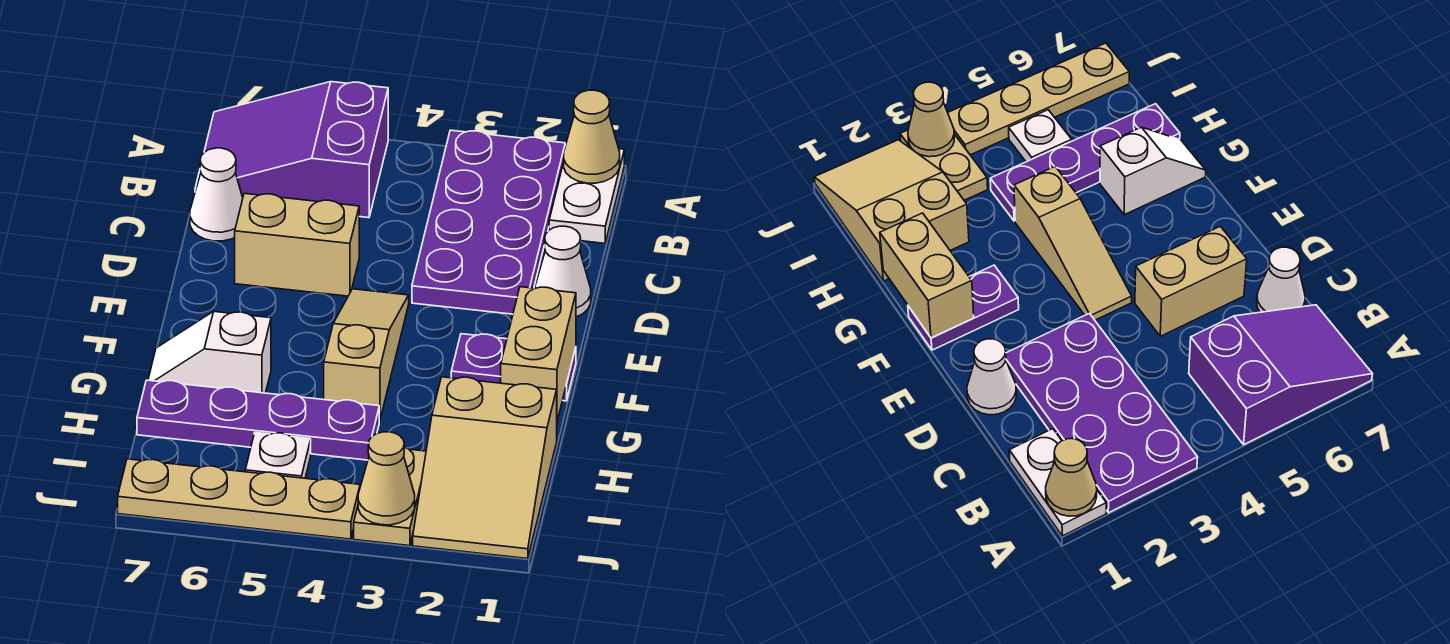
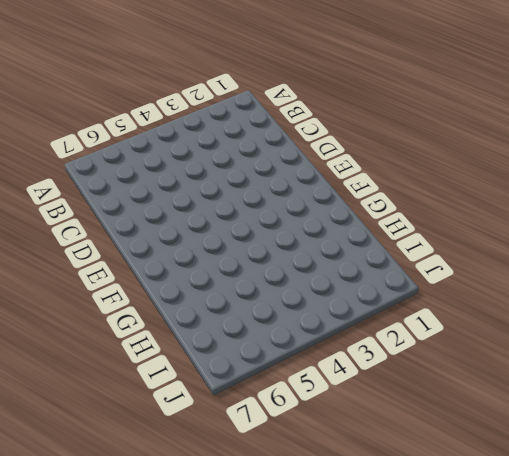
none -> white 1x2 plate [549,149,624,243]
none -> purple 2x4 plate [412,130,565,314]
none -> purple 2x3 slope [195,82,388,218]

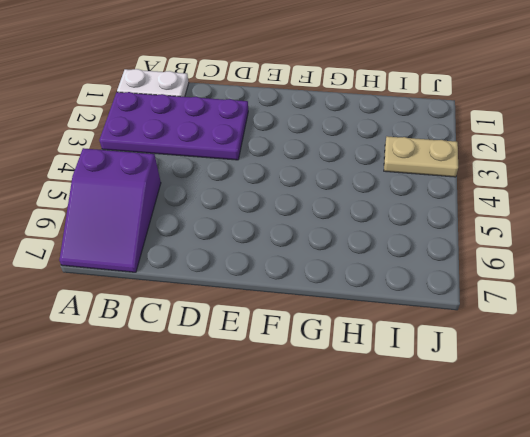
none -> white 1x1 cone [190,148,243,241]
none -> white 1x1 cone [535,226,591,317]
none -> tan 1x2 brick [235,193,359,296]

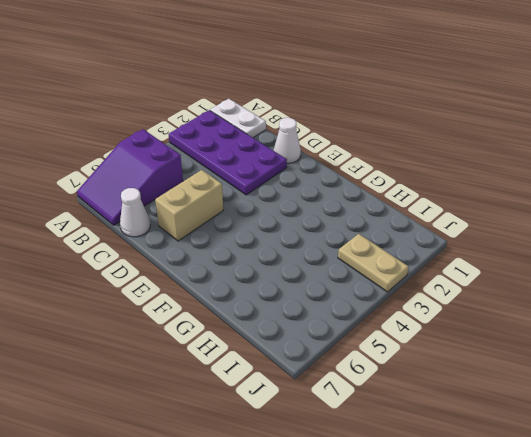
none -> tan 1x3 slope [324,289,409,421]
none -> purple 1x2 plate [451,334,576,401]
none -> white 1x2 slope [148,311,271,393]

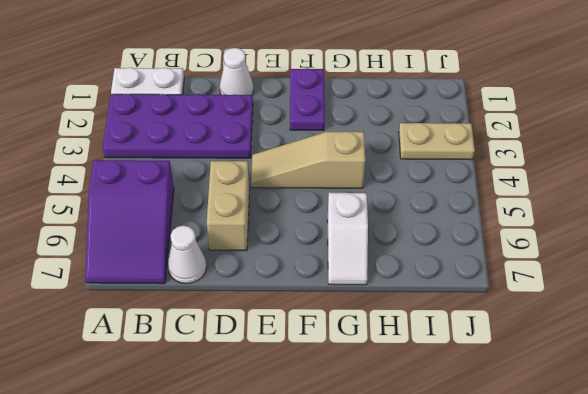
none -> tan 2x3 slope [413,377,557,559]
none -> purple 1x4 plate [137,380,379,460]
none -> white 1x1 plate [245,433,311,478]

